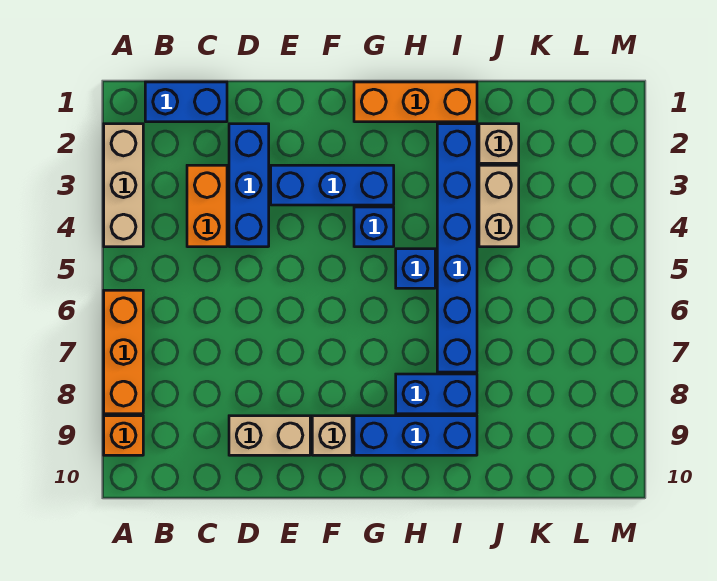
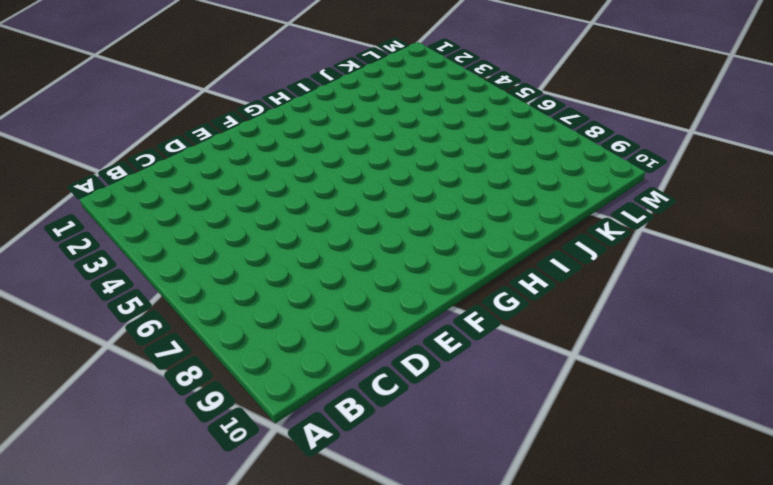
none -> tan 1x3 brick [104,124,143,247]
none -> orange 1x3 brick [104,290,143,414]
none -> orange 1x1 brick [104,416,143,455]

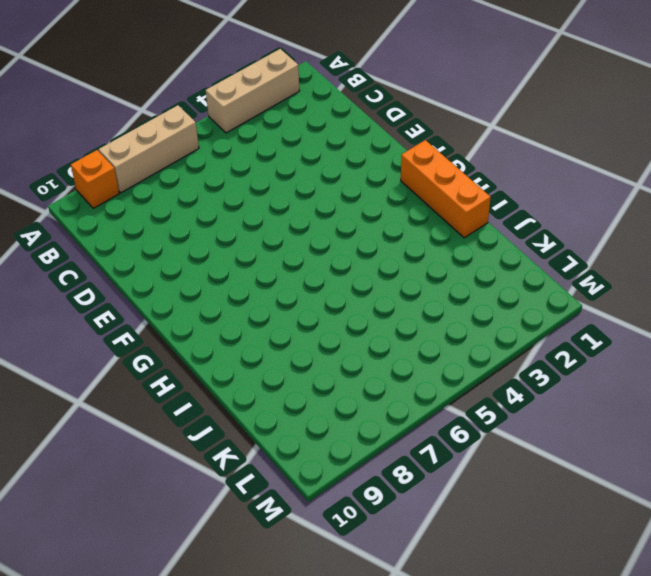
tan 1x3 brick [99,105,199,193] -> orange 1x3 brick [104,290,143,414]
none -> blue 1x2 brick [145,82,227,122]
none -> orange 1x2 brick [187,165,227,247]
none -> blue 1x3 brick [229,124,269,247]

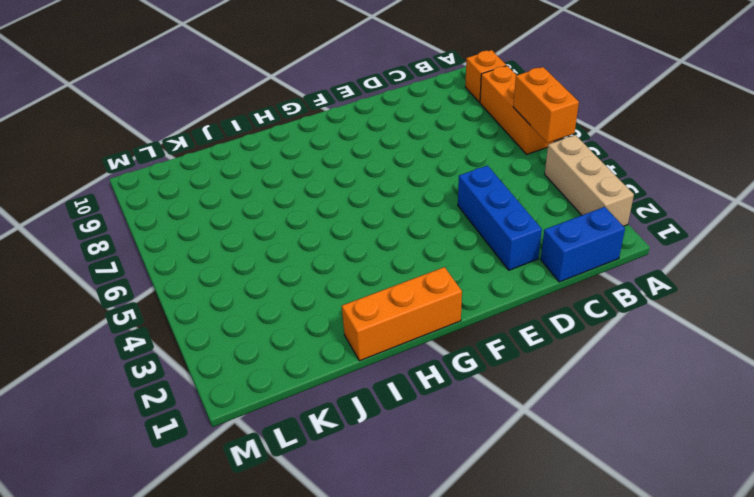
orange 1x2 brick [513,67,579,143] -> orange 1x2 brick moved to [187,165,227,247]
none -> tan 1x2 brick [229,416,310,455]
none -> blue 1x3 brick [271,165,394,205]
none -> tan 1x1 brick [312,416,352,455]

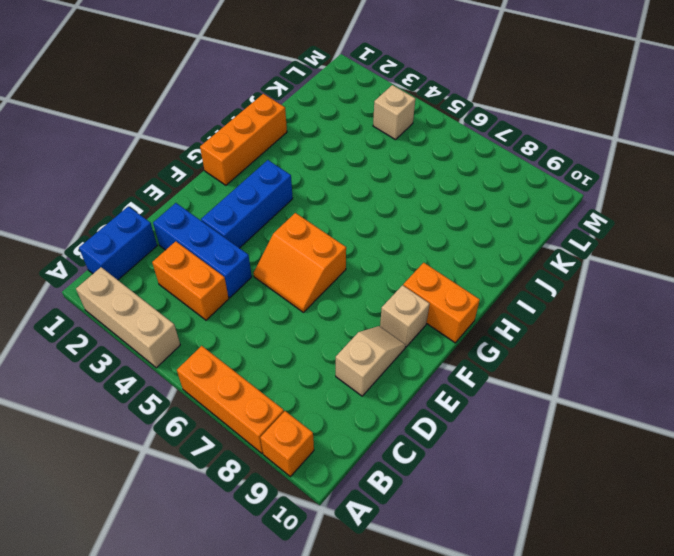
tan 1x2 slope [336,326,406,396] -> tan 1x2 brick [229,416,310,455]
orange 2x2 slope [254,213,346,312] -> none
orange 1x2 brick [403,263,480,343] -> blue 1x3 brick [354,416,477,455]
tan 1x1 brick [373,85,415,140] -> tan 1x1 brick moved to [479,124,519,163]
none -> blue 1x1 brick [354,207,394,247]
none -> blue 1x1 brick [396,249,435,288]
none -> blue 1x2 brick [396,374,477,414]

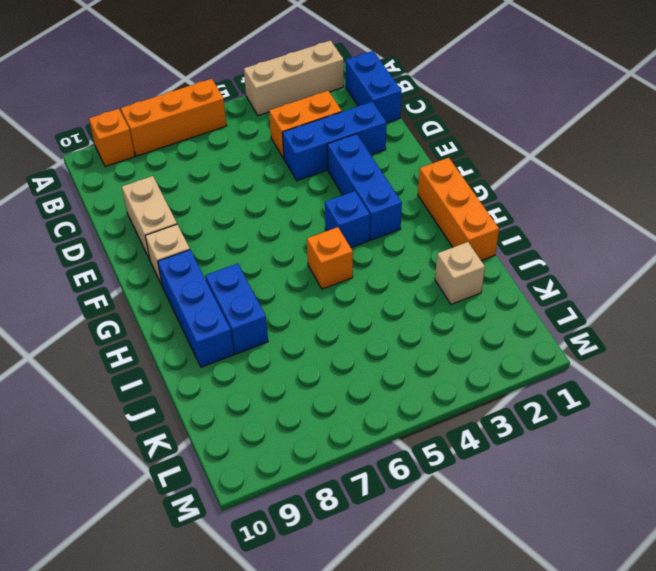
orange 1x1 brick [307,227,353,289] -> blue 1x1 brick [396,249,435,288]
none -> blue 1x6 brick [437,124,477,372]
none -> tan 1x2 brick [479,165,519,247]

